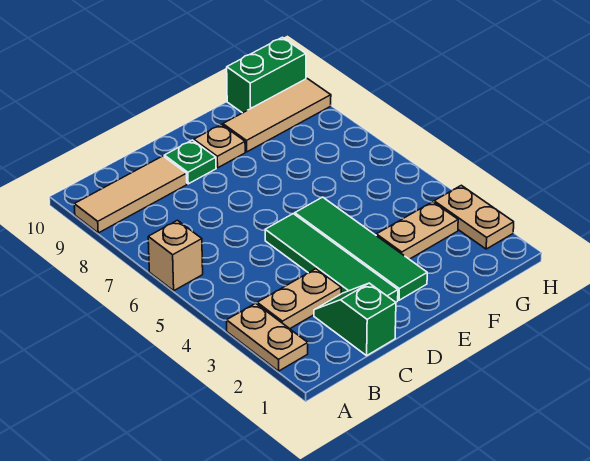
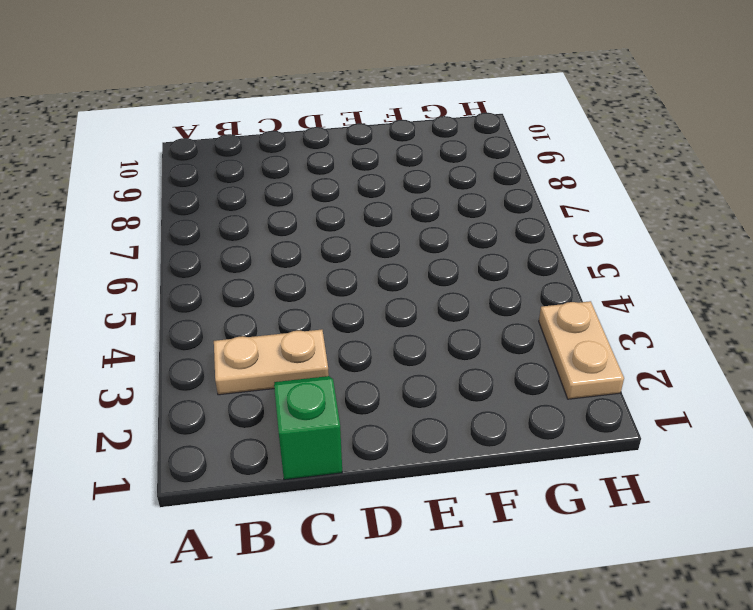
none -> tan 1x2 plate [227,303,308,371]
none -> tan 1x1 brick [148,220,203,291]
none -> tan 1x3 tile [74,156,187,233]

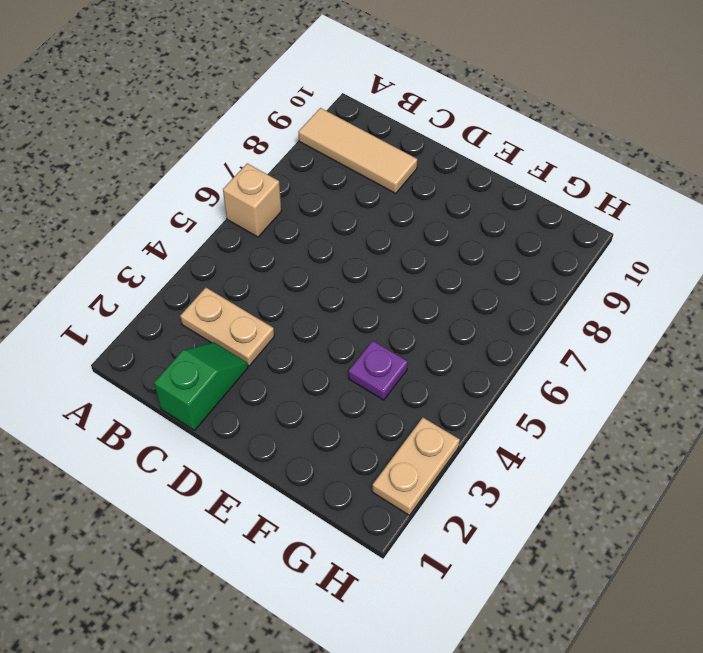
purple 1x1 plate [349,341,408,400] -> none
none -> tan 1x2 plate [227,303,308,371]
none -> green 1x4 tile [265,214,398,302]
none -> green 1x1 plate [164,140,216,184]

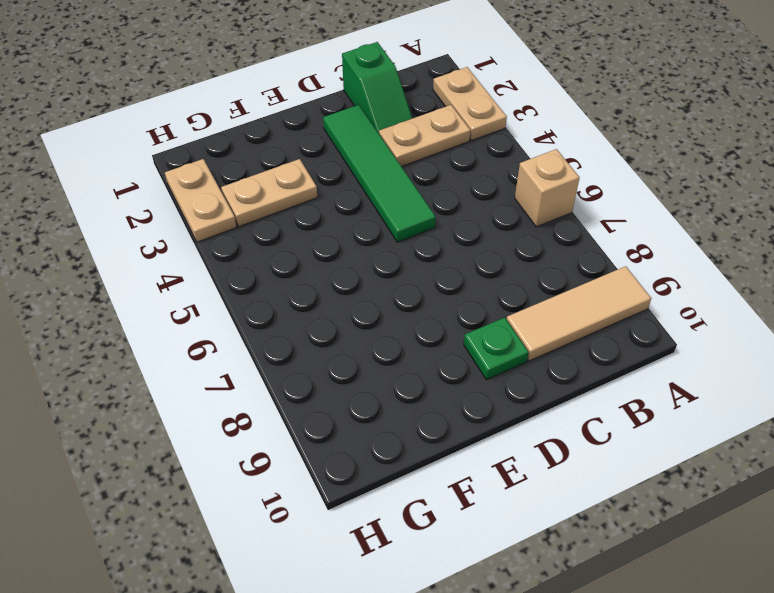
none -> green 1x4 tile [295,197,427,300]
none -> tan 1x1 plate [194,125,245,168]
none -> tan 1x3 tile [223,79,331,152]

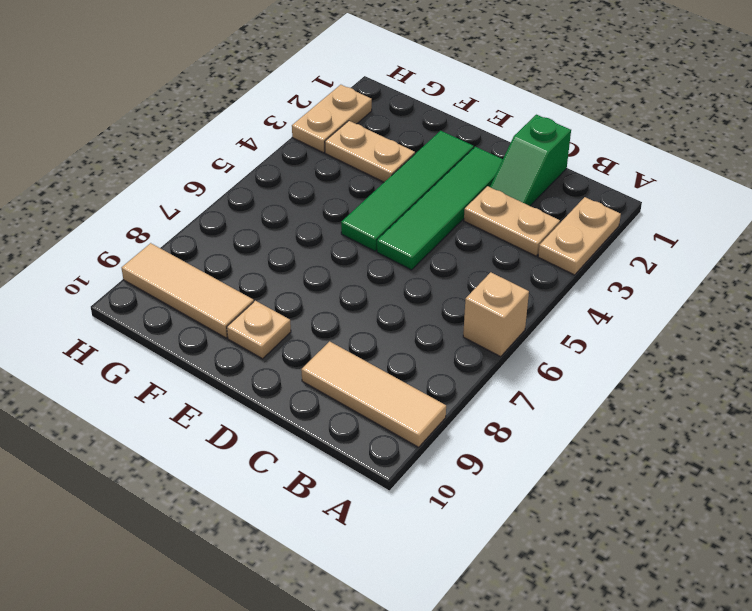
none -> green 1x1 plate [164,140,216,184]
none -> green 1x2 brick [227,37,306,113]

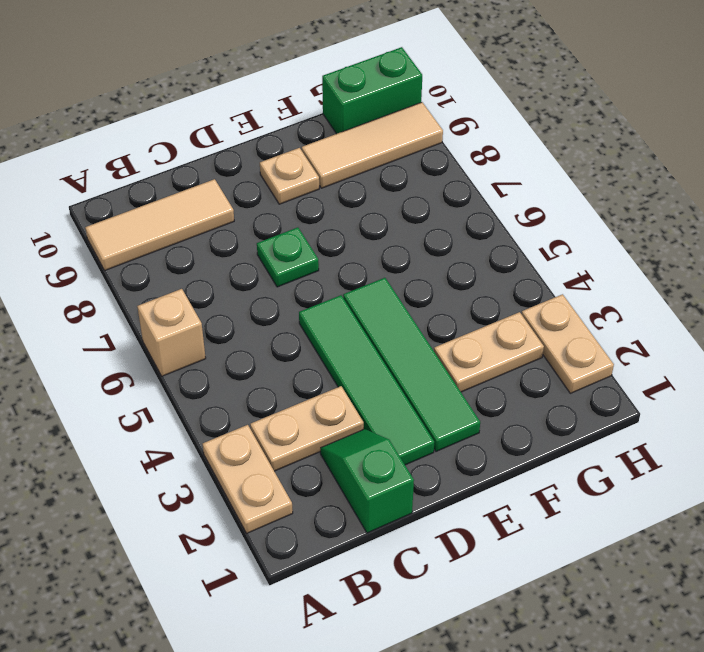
green 1x1 plate [257,227,319,287] -> green 1x1 plate moved to [164,140,216,184]

